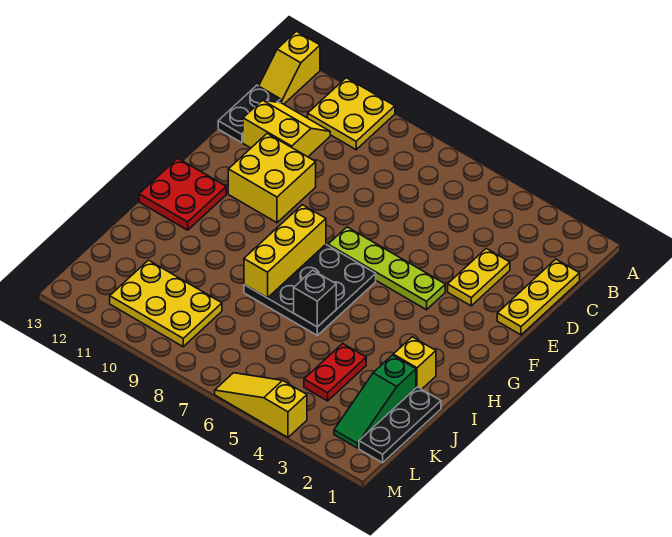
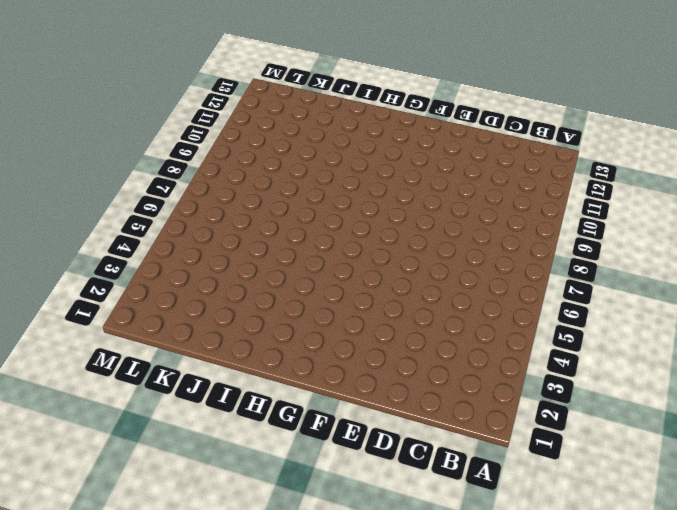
none -> yellow 2x2 plate [308,78,395,150]
none -> yellow 1x2 slope [259,31,320,104]
none -> yellow 1x3 plate [497,259,580,335]

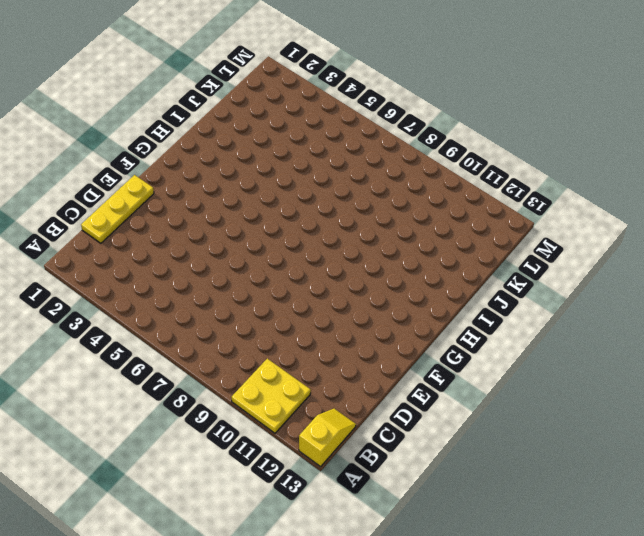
none -> yellow 2x2 slope [243,100,330,157]
none -> black 1x2 plate [218,85,281,143]
none -> yellow 1x2 plate [448,248,510,306]

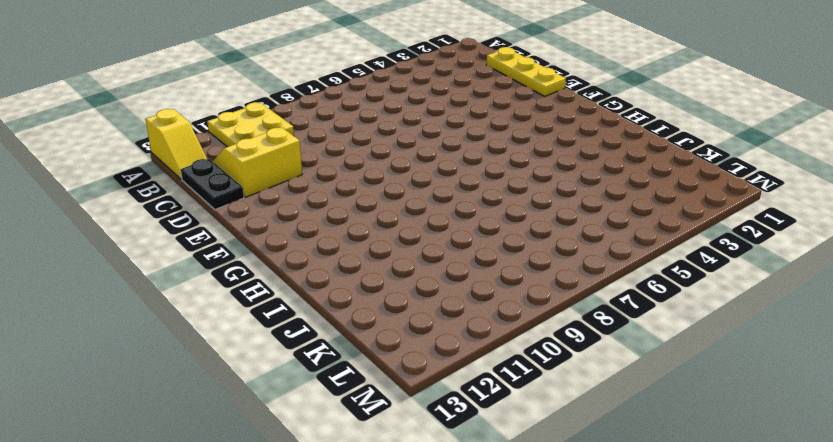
none -> yellow 1x2 plate [448,248,510,306]
none -> yellow 2x2 brick [228,134,316,223]
none -> lime 1x4 plate [328,227,445,310]

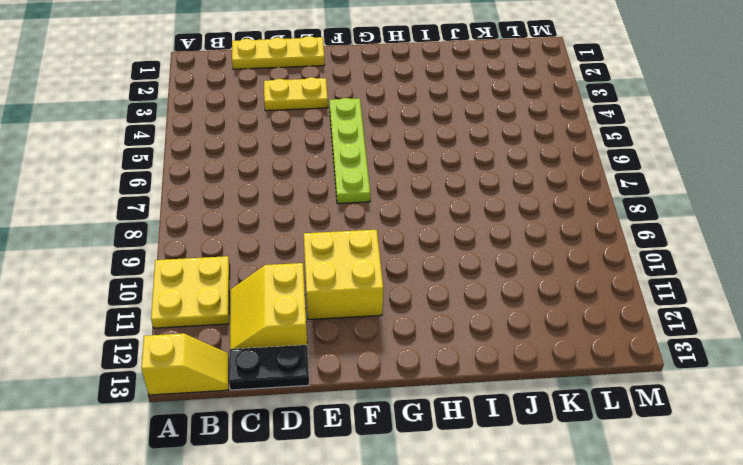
none -> black 3x3 plate [244,245,376,335]
none -> red 2x2 plate [139,158,226,230]
none -> yellow 1x1 brick [393,337,436,389]

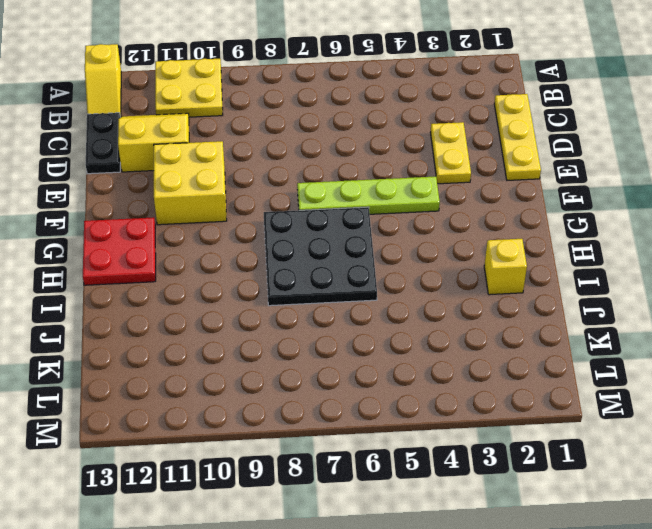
none -> black 1x3 plate [359,387,441,463]
none -> green 1x3 slope [334,355,416,448]
none -> red 1x2 plate [304,343,366,401]

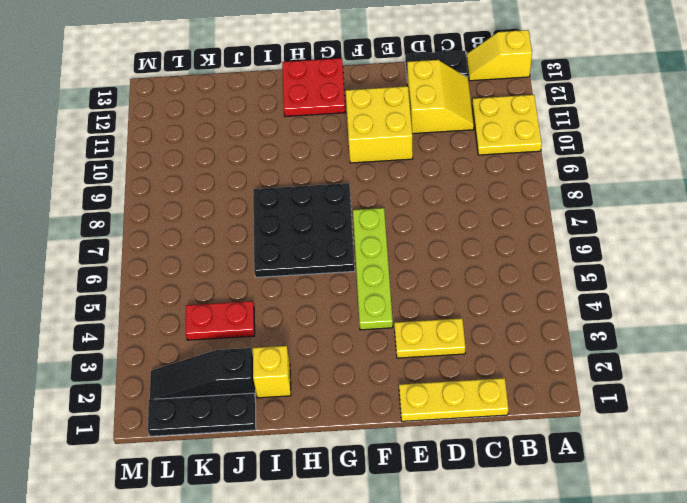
black 1x3 slope [150,348,255,399] -> green 1x3 slope [334,355,416,448]
none -> yellow 2x3 plate [110,260,222,347]
none -> yellow 1x3 slope [215,373,307,437]
none -> yellow 1x3 brick [244,205,326,298]

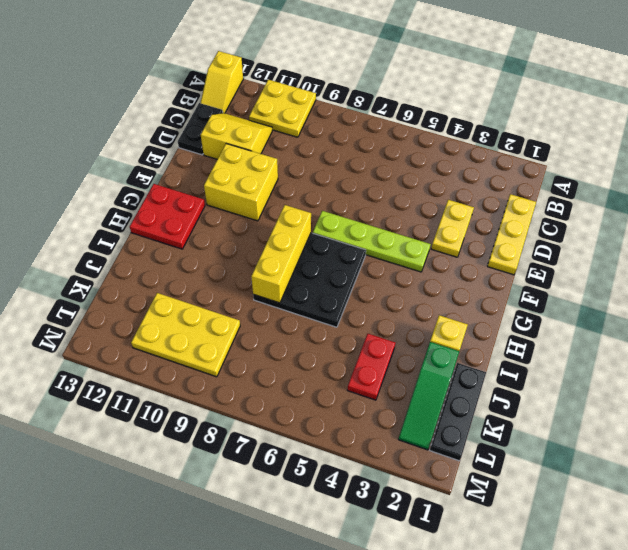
none -> yellow 1x3 slope [215,373,307,437]
none -> black 1x1 brick [294,270,336,327]

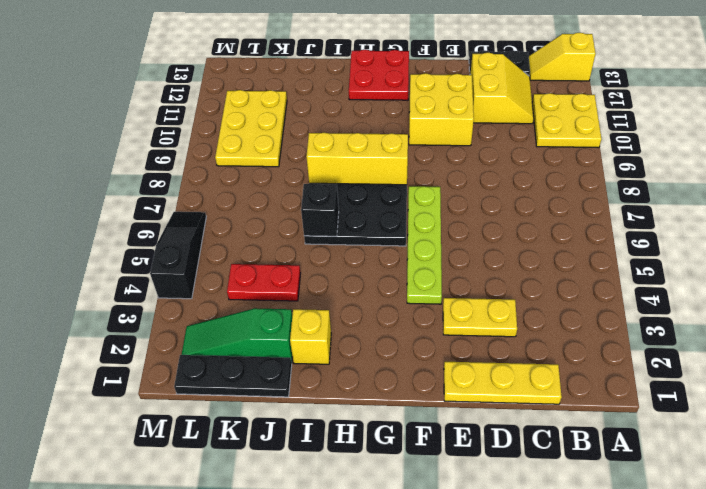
black 1x3 slope [150,212,206,299] -> yellow 1x3 slope [215,373,307,437]

